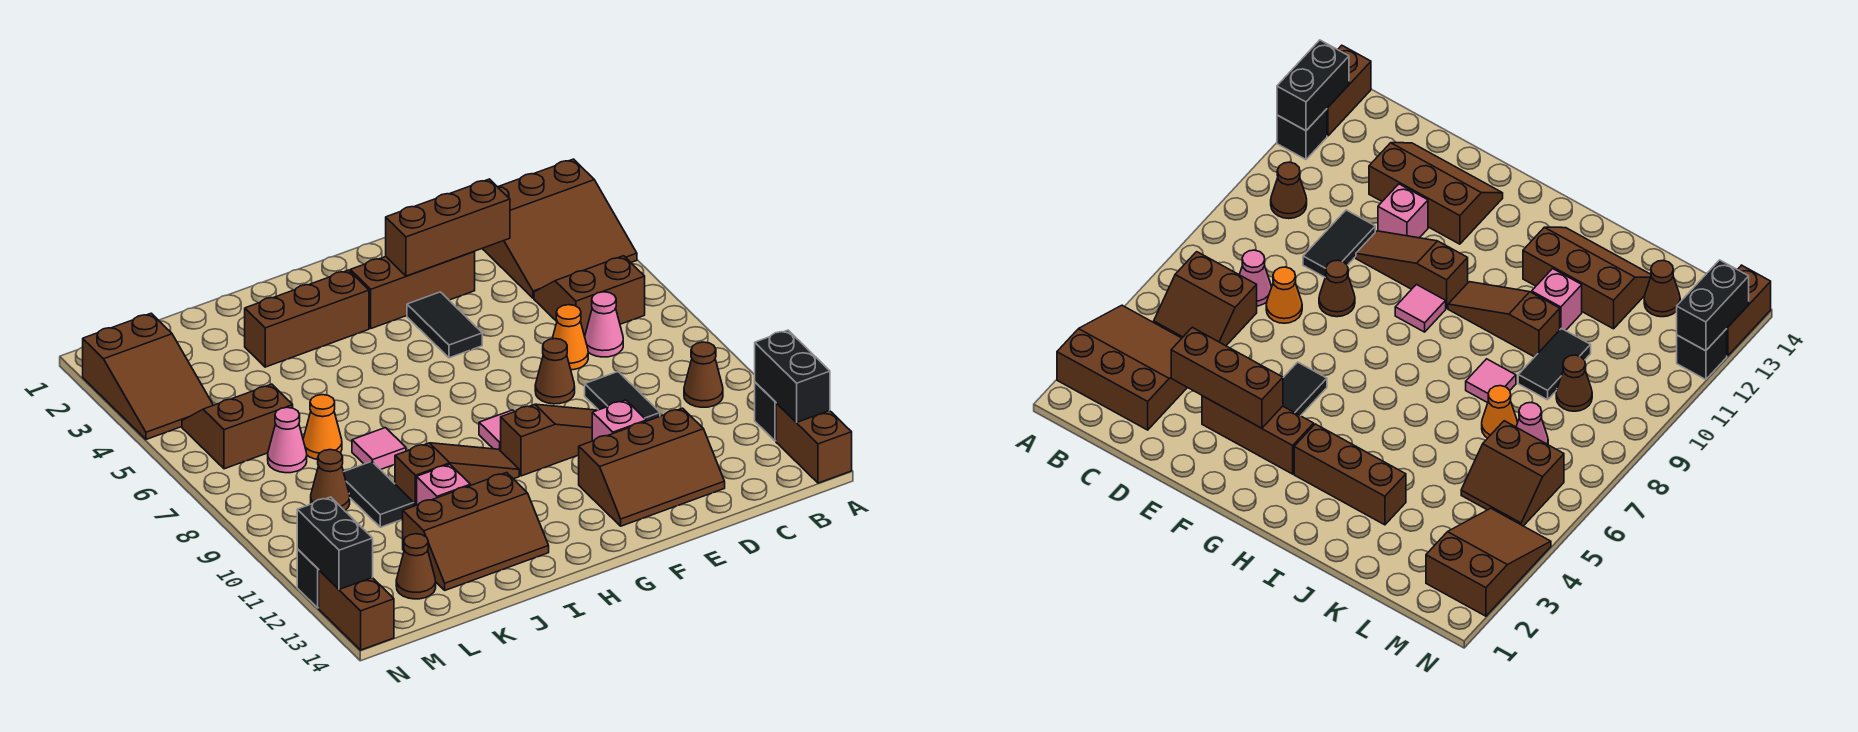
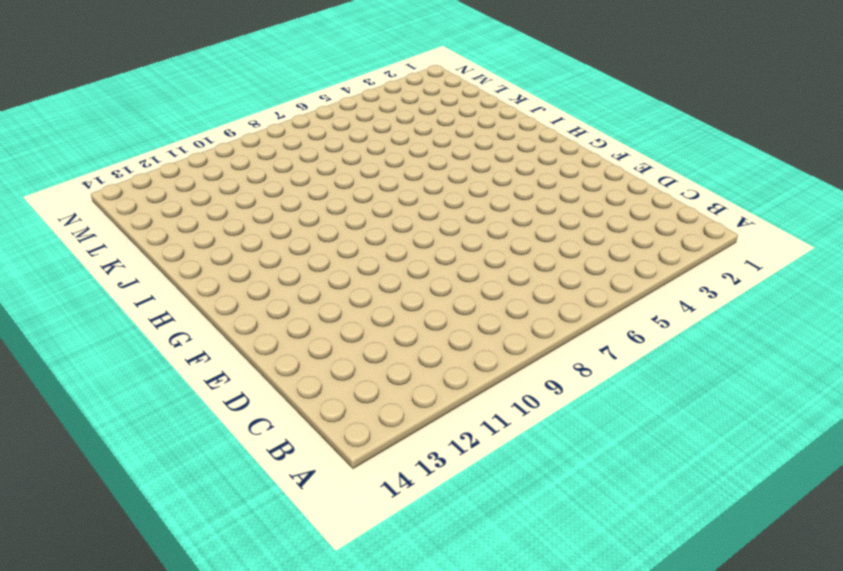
none -> brown 3x3 slope [482,159,637,298]
none -> black 1x1 brick [755,382,776,441]
none -> brown 1x2 brick [776,403,852,483]
none -> brown 2x2 slope [534,256,645,336]

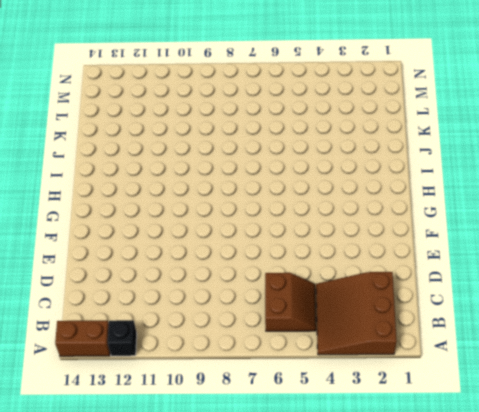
none -> brown 1x1 cone [684,342,723,407]
none -> pink 1x1 cone [585,292,623,357]
none -> orange 1x1 cone [552,305,588,370]
none -> black 1x2 tile [585,372,660,421]

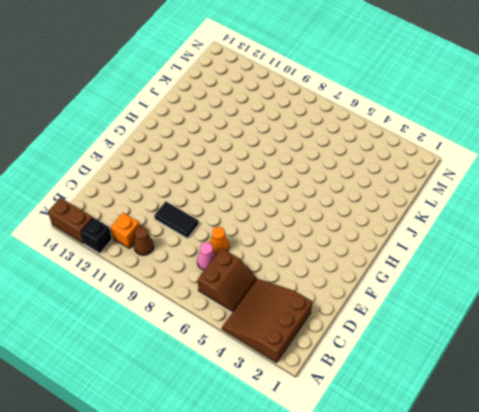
orange 1x1 brick [111,213,140,248] -> none
none -> brown 2x3 slope [579,408,725,526]
none -> brown 1x3 brick [350,252,475,328]
none -> brown 1x1 cone [535,339,575,404]
none -> brown 1x3 slope [501,404,597,476]

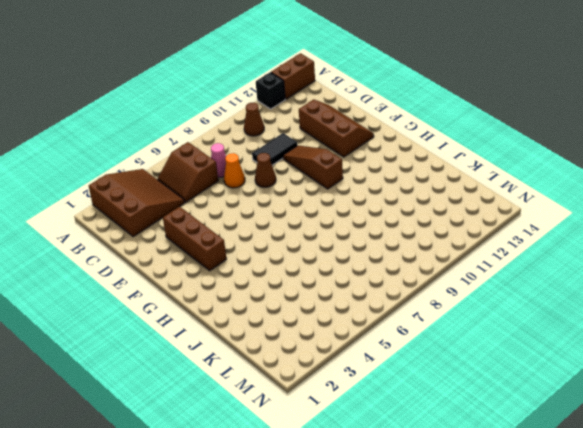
none -> pink 1x1 brick [592,400,646,441]
none -> black 1x2 tile [407,292,482,358]
none -> pink 1x1 tile [479,410,514,451]
none -> brown 1x3 brick [245,270,369,367]

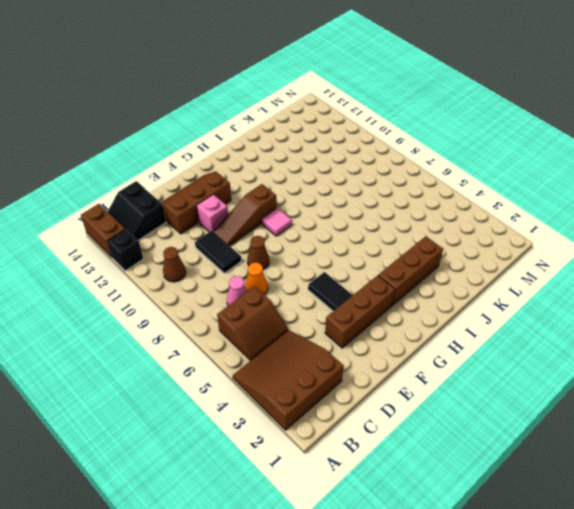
black 2x2 slope [108,181,166,240] -> none
none -> brown 1x3 slope [395,443,519,506]
none -> brown 2x3 slope [403,473,549,590]
none -> pink 1x1 tile [352,428,406,470]
none -> pink 1x1 brick [417,464,470,505]

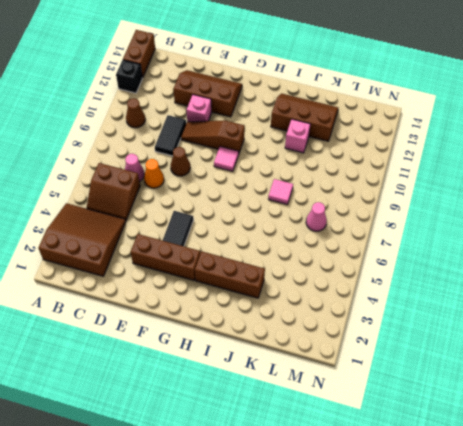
none -> brown 1x3 slope [395,443,519,506]
none -> orange 1x1 cone [303,395,342,459]
none -> black 1x2 tile [344,462,414,527]
none -> brown 2x2 slope [182,384,293,469]

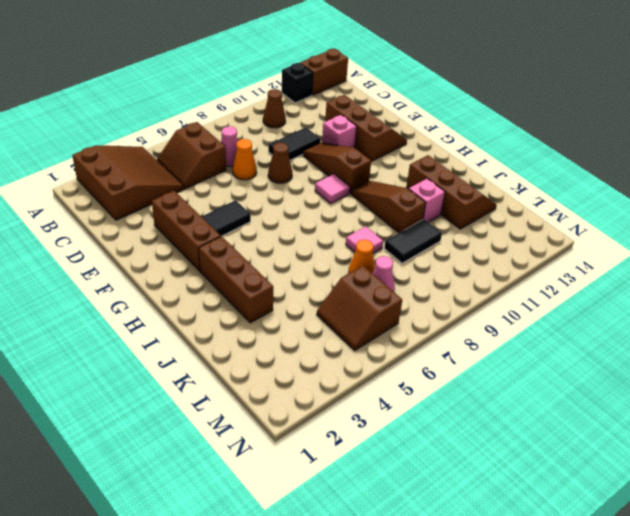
none -> brown 1x1 cone [311,450,350,511]
none -> brown 1x1 cone [396,534,436,599]
none -> brown 2x3 slope [83,313,213,440]
none -> black 1x1 brick [297,549,319,608]

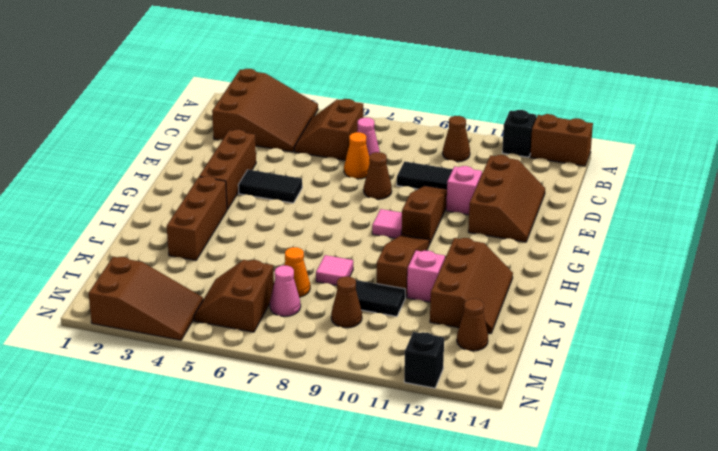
none -> brown 1x2 brick [319,570,394,650]
none -> black 1x2 brick [755,330,830,423]
none -> brown 1x3 brick [386,179,510,276]
none -> black 1x2 brick [297,497,373,589]

